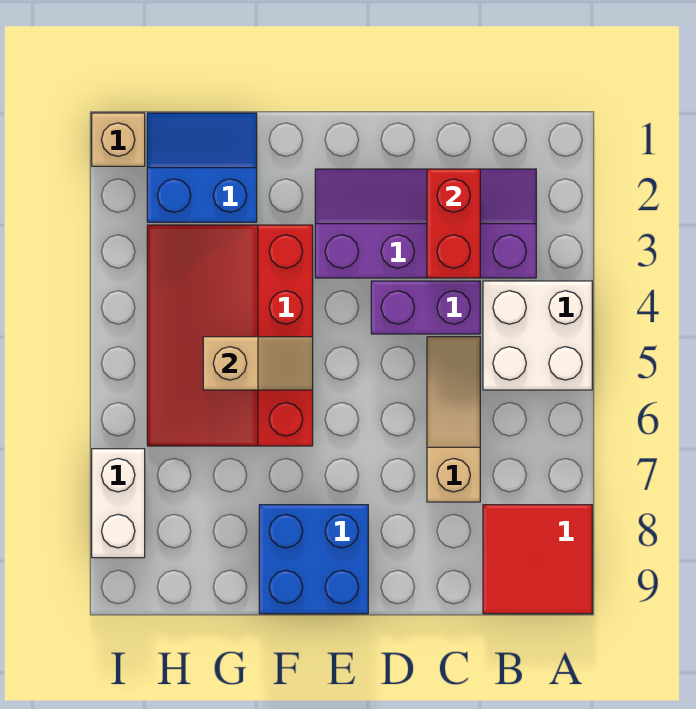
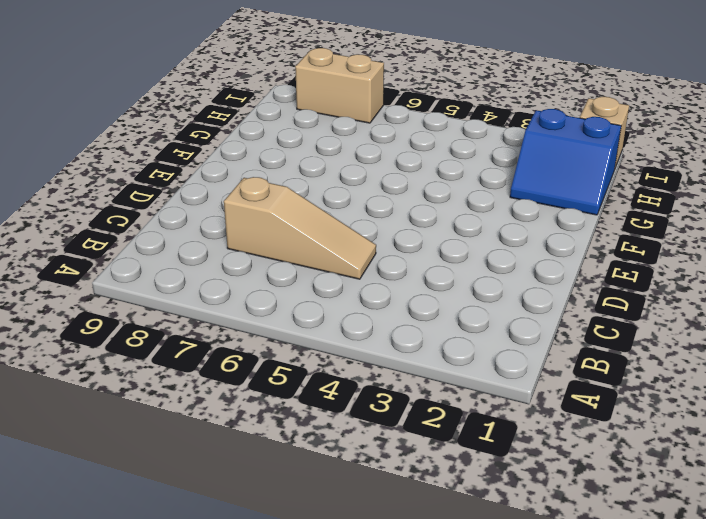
blue 2x2 slope [510,109,621,215] -> blue 2x2 slope turned to [147,113,257,222]
tan 1x2 brick [295,48,384,123] -> white 1x2 brick [92,449,145,558]
none -> white 2x2 brick [483,281,592,390]
none -> red 2x2 tile [483,505,592,614]
none -> purple 2x4 slope [315,169,536,278]

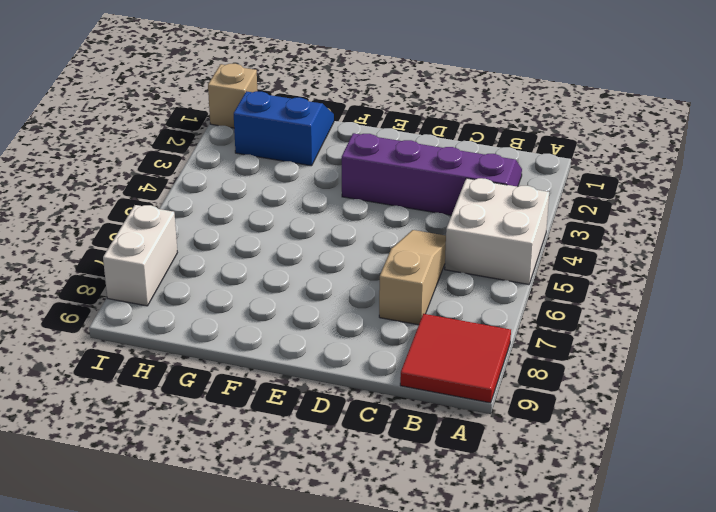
none -> purple 1x2 brick [371,281,480,334]
none -> blue 2x2 brick [259,505,368,614]
none -> red 3x4 slope [147,225,313,446]

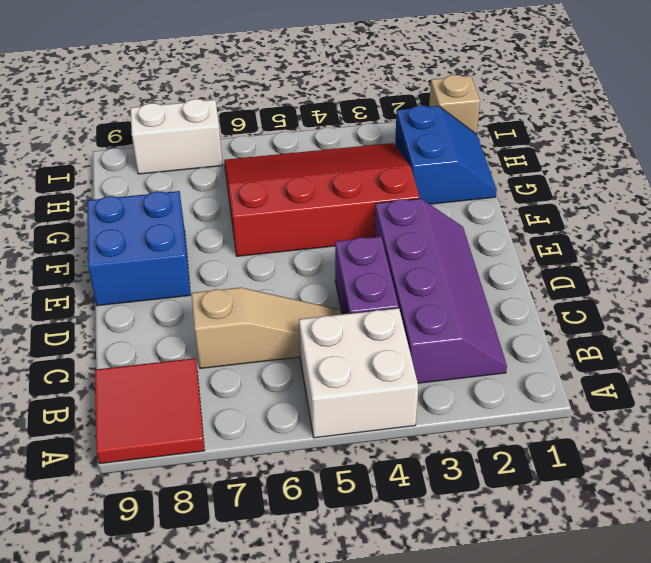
none -> red 1x2 brick [427,169,480,278]
none -> tan 1x2 slope [203,337,313,390]

